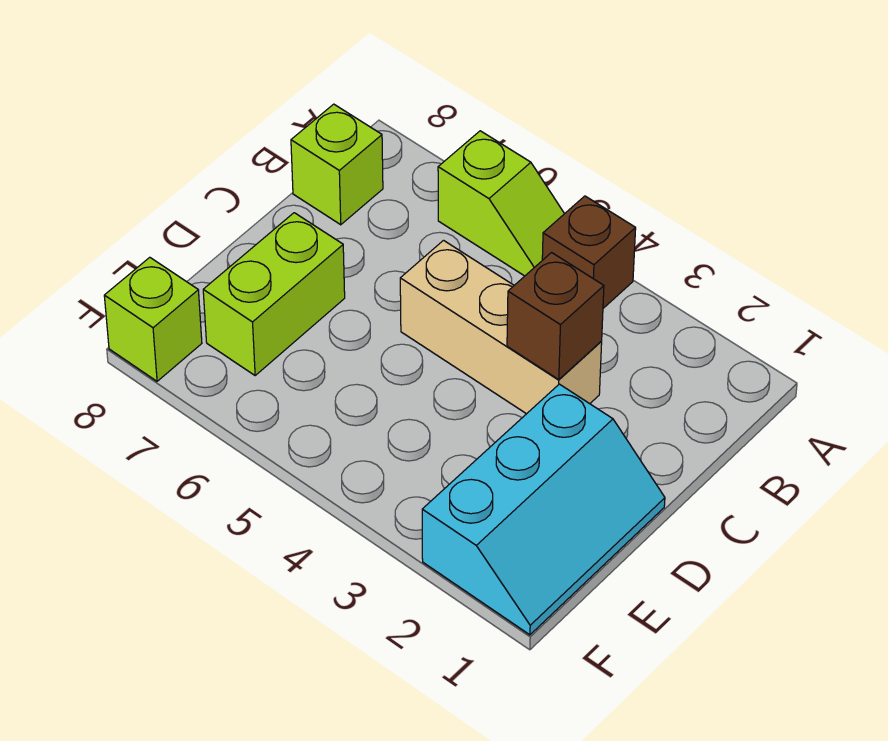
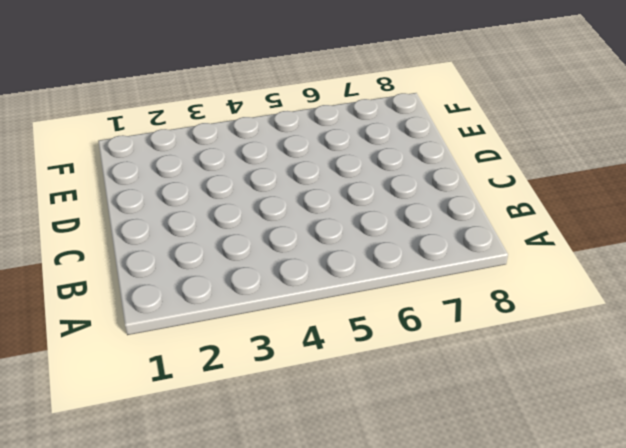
none -> brown 1x1 brick [542,196,636,308]
none -> lime 1x2 slope [438,131,564,276]

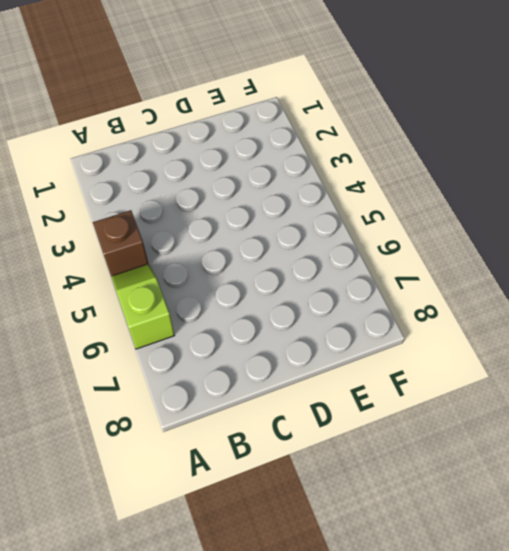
none -> lime 1x1 brick [291,104,383,225]
none -> tan 1x3 brick [400,241,602,414]

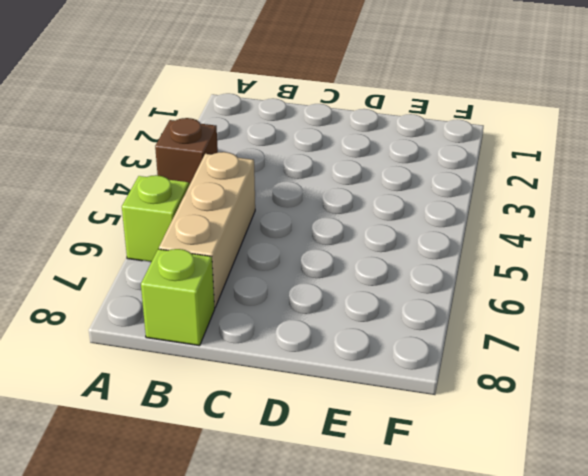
tan 1x3 brick [159,152,255,308] -> tan 1x3 brick moved to [400,241,602,414]
none -> cyan 2x3 slope [422,384,665,635]
none -> lime 1x2 brick [203,213,345,375]

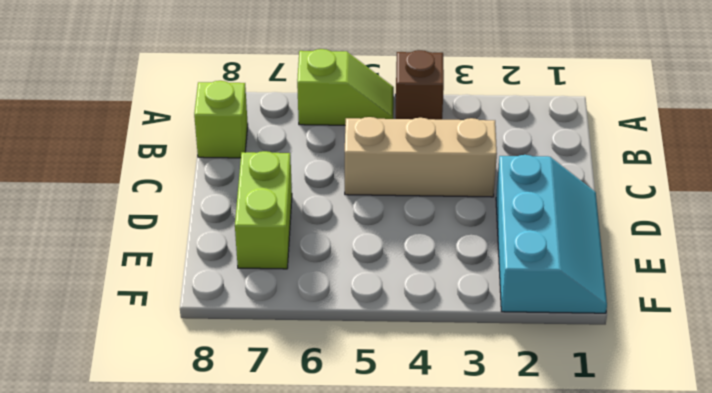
none -> lime 1x1 brick [104,257,202,381]
none -> brown 1x1 brick [507,253,604,379]

